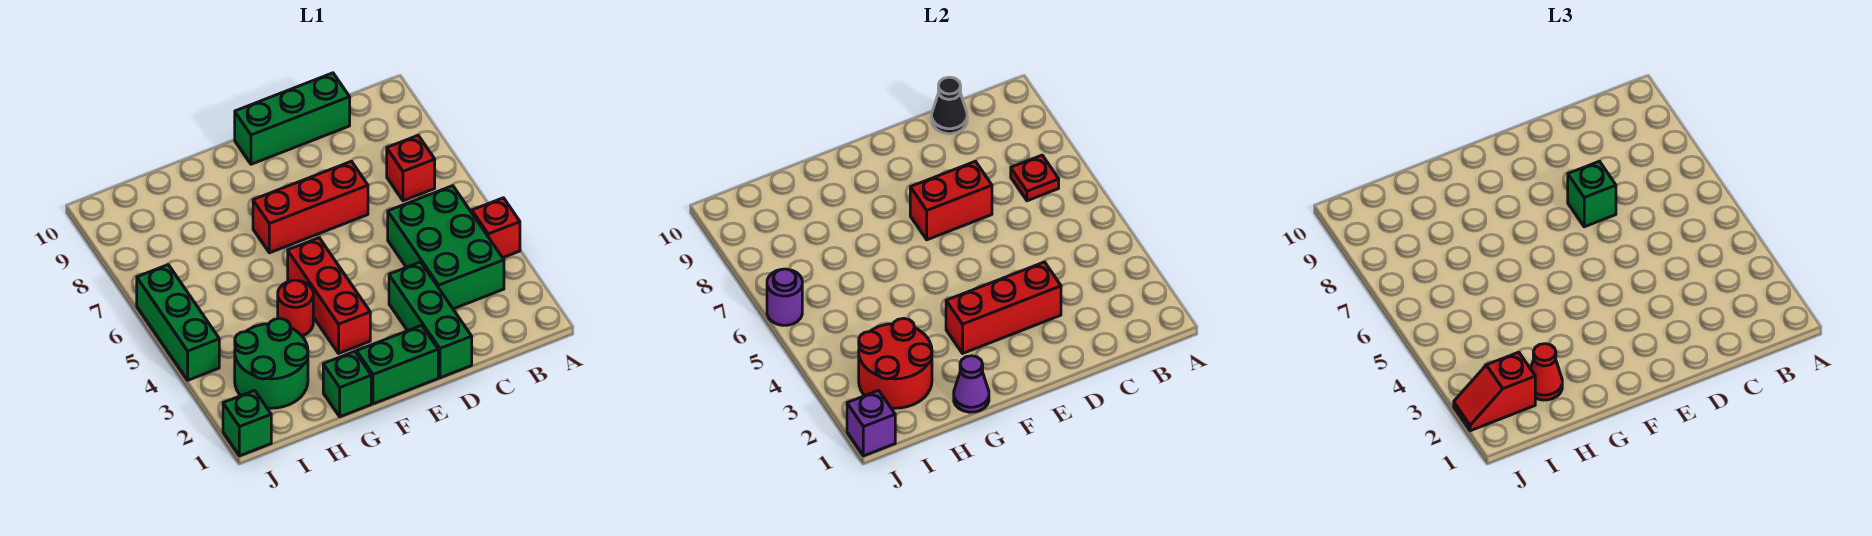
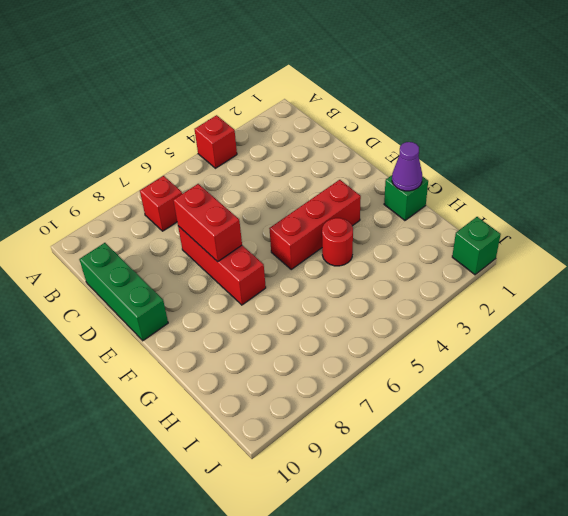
none -> green 2x3 brick [388,186,504,309]
none -> green 1x3 brick [389,262,472,378]
none -> green 1x2 brick [357,325,438,404]

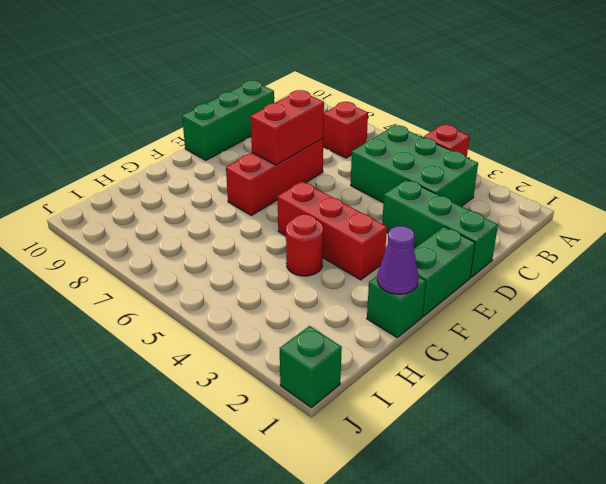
none -> green 2x2 round brick [235,318,308,408]
none -> green 1x3 brick [137,265,219,380]
none -> red 1x1 plate [1011,155,1059,201]

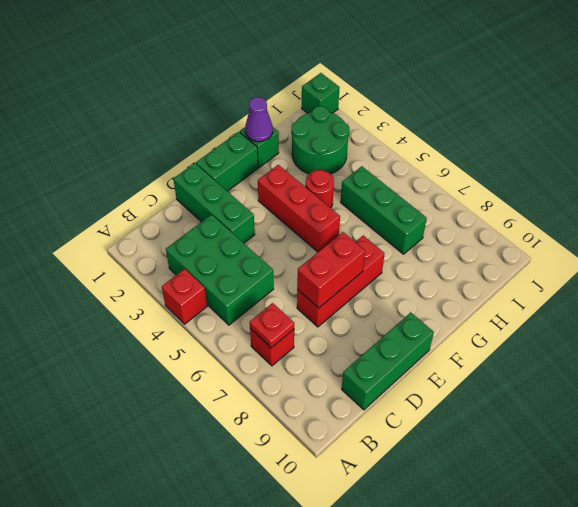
green 1x3 brick [341,166,427,254] -> green 1x3 brick moved to [137,265,219,380]
none -> black 1x1 cone [932,77,967,134]
none -> red 1x3 brick [946,262,1061,353]
none -> red 2x2 round brick [859,318,932,408]

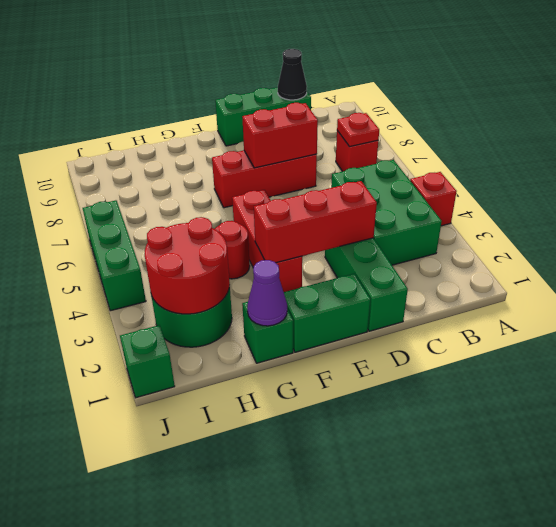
none -> purple 1x1 brick [847,390,895,456]
none -> purple 1x1 round brick [767,269,802,325]
none -> green 1x1 brick [1568,161,1616,227]

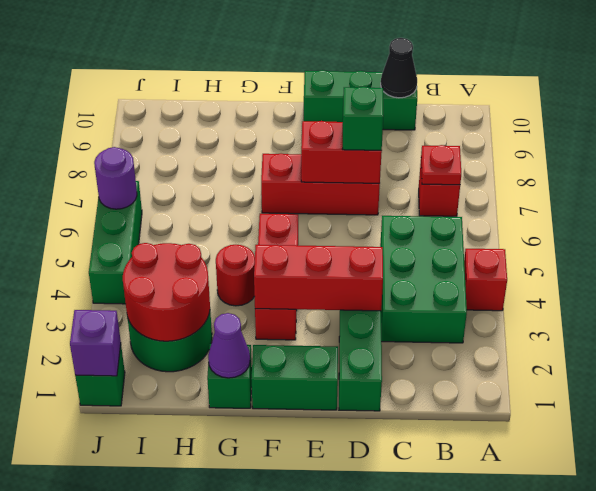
none -> red 1x1 cone [1531,344,1562,400]
none -> red 1x2 slope [1454,352,1535,431]

